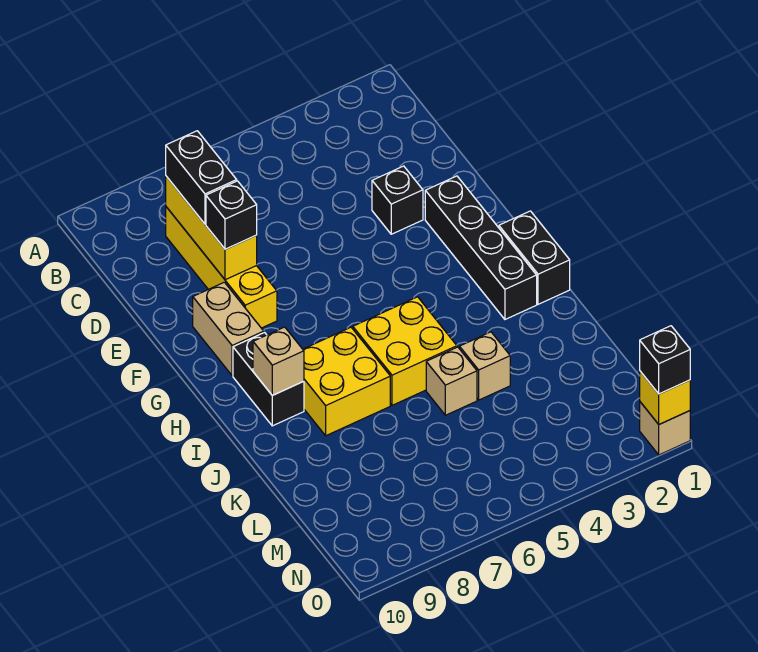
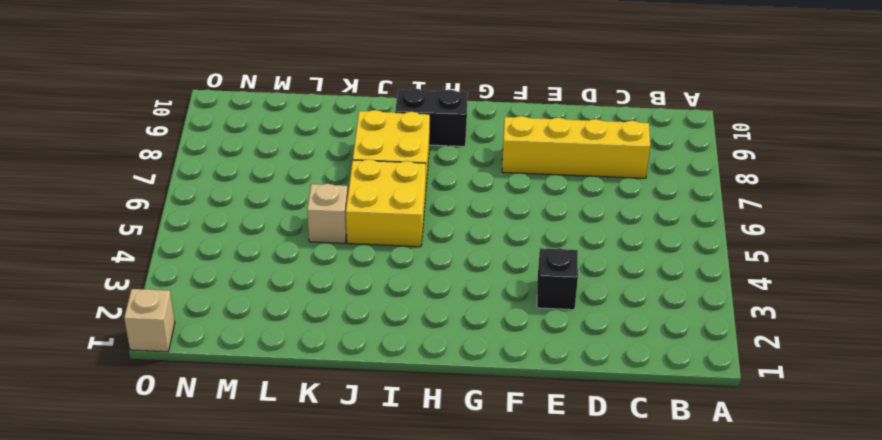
none -> black 1x4 brick [425,176,537,319]
none -> tan 1x2 brick [193,282,264,376]
none -> black 1x2 brick [499,211,570,304]

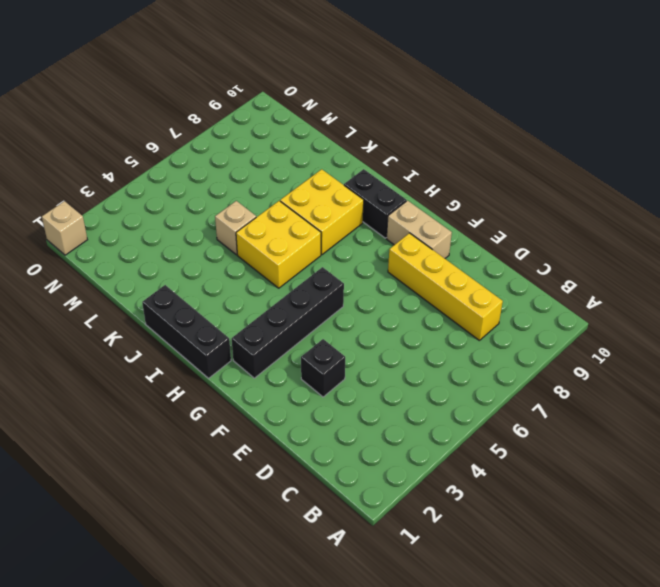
black 1x4 brick [232,267,344,378] -> black 1x4 brick turned to [425,176,537,319]
black 1x3 brick [142,285,231,378] -> black 1x2 brick [499,211,570,304]
none -> tan 1x1 brick [459,332,510,400]
none -> yellow 1x3 brick [166,176,257,280]
none -> tan 1x1 brick [253,327,304,395]

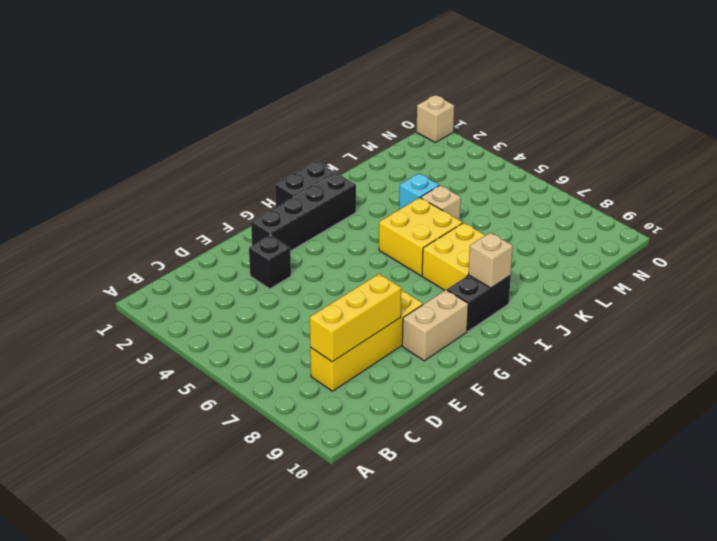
cyan 1x1 brick [399,173,439,210] -> tan 1x1 brick [459,332,510,400]
none -> yellow 1x1 brick [640,371,690,424]
none -> black 1x2 brick [166,131,237,224]
none -> black 1x1 brick [206,181,257,249]

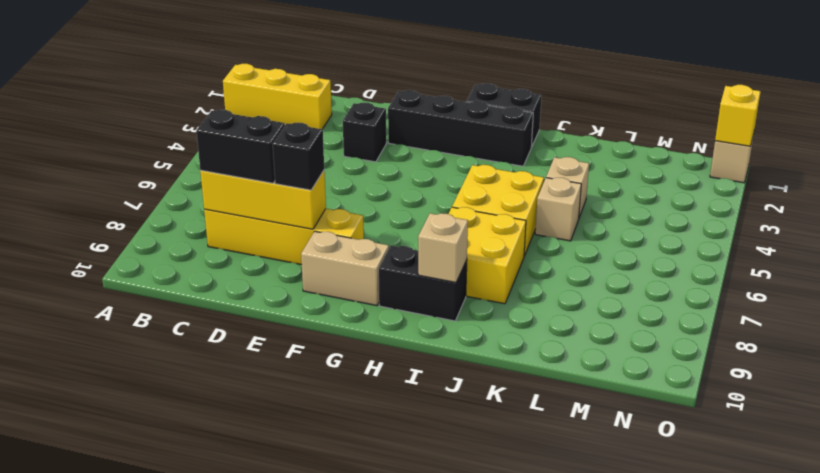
yellow 1x3 brick [223,64,332,129] -> none
none -> black 1x1 brick [640,326,690,394]

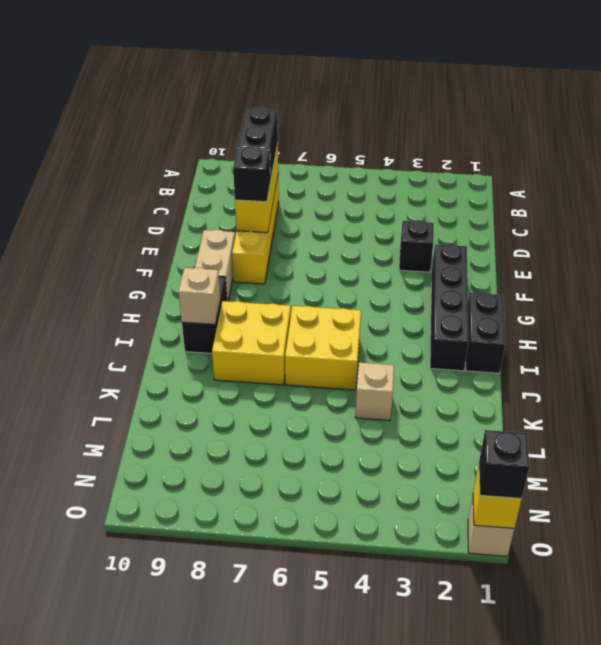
none -> tan 1x1 brick [426,347,477,415]

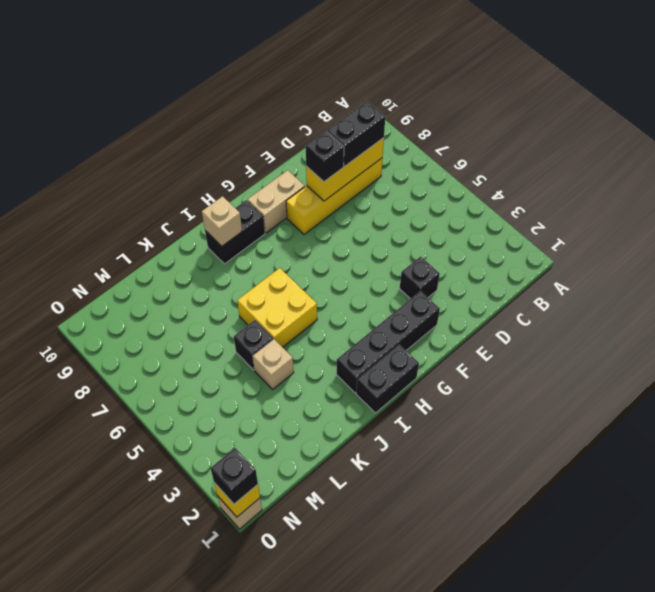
black 1x1 brick [234,320,273,370] -> tan 1x1 brick [426,347,477,415]
none -> yellow 2x2 brick [303,327,390,436]

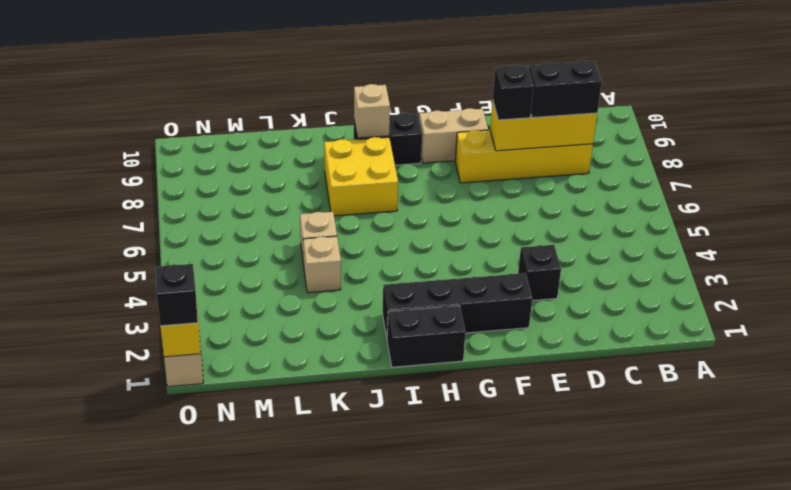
none -> yellow 2x2 brick [353,297,457,405]

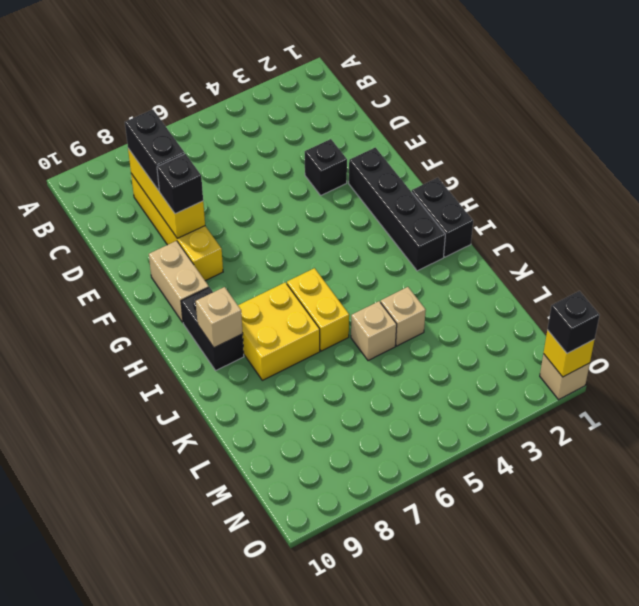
yellow 1x2 brick [287,268,349,351] -> yellow 2x2 brick [353,297,457,405]

